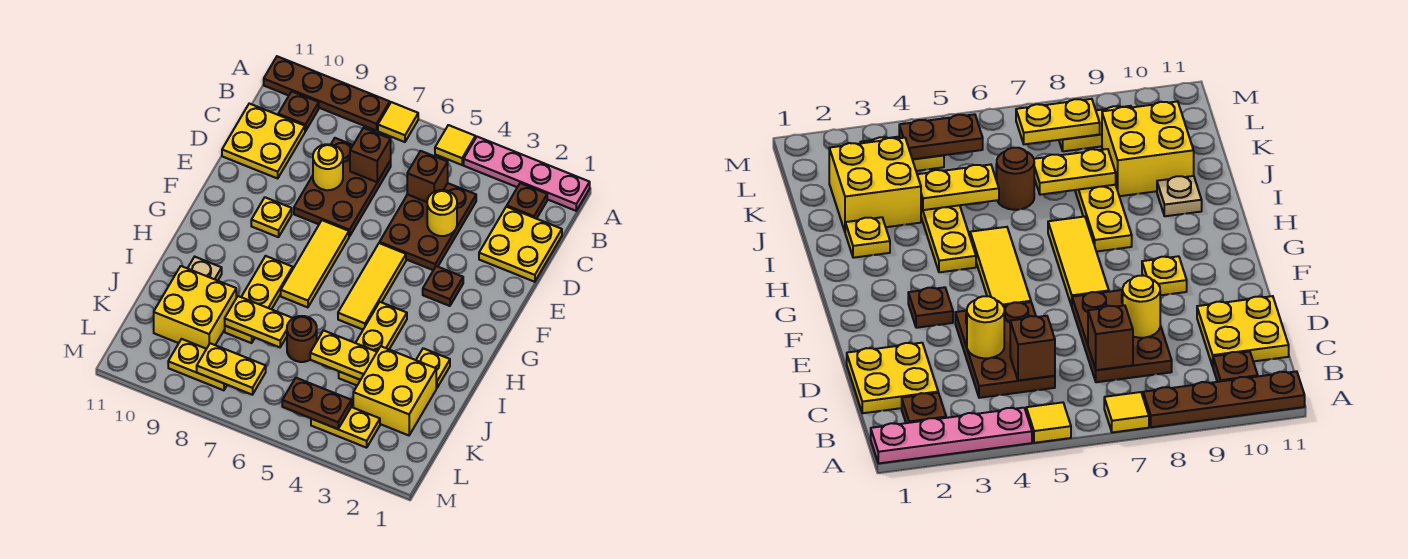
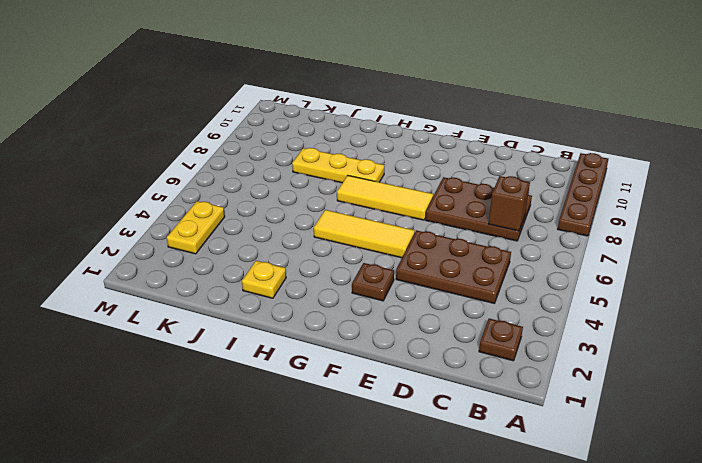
none -> pink 1x4 plate [464,137,590,211]
none -> yellow 1x1 tile [435,125,475,165]
none -> yellow 1x1 tile [378,102,418,142]
none -> brown 1x1 plate [278,91,319,131]

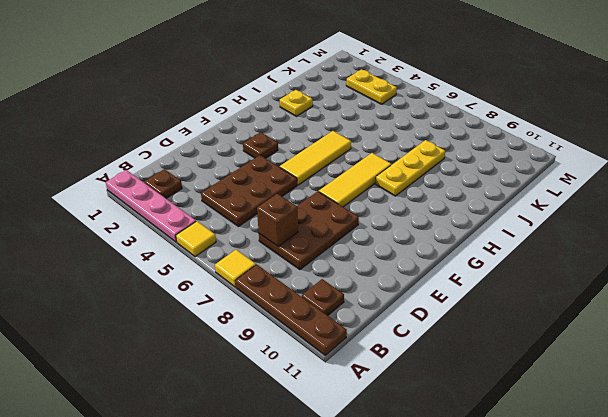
none -> yellow 2x2 plate [479,207,562,282]
none -> yellow 2x2 plate [222,104,305,178]
none -> yellow 1x1 plate [251,197,292,237]
none -> yellow 1x3 plate [339,302,407,385]

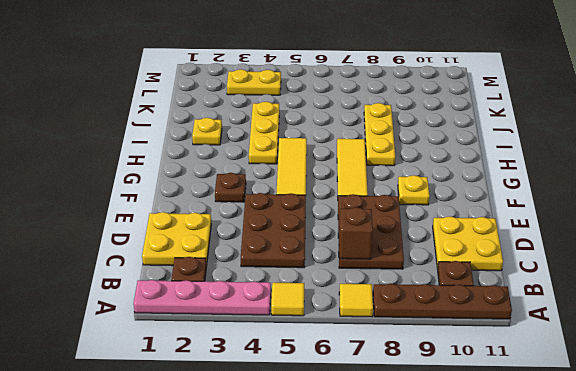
none -> tan 1x1 plate [188,257,222,281]
none -> yellow 2x2 brick [353,346,436,435]
none -> brown 1x1 round brick [287,316,317,362]
none -> yellow 2x2 brick [154,266,236,349]

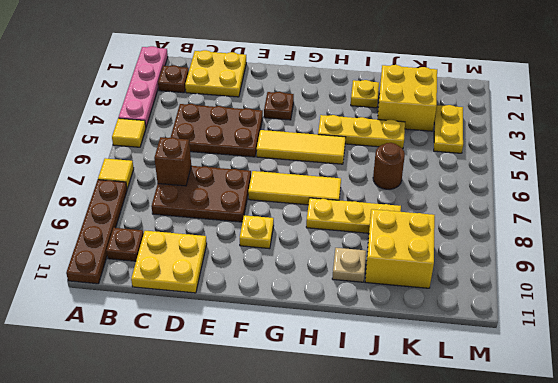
none -> yellow 1x2 plate [168,339,227,390]
none -> brown 1x1 brick [407,151,448,202]
none -> yellow 1x1 round brick [427,190,457,236]
none -> yellow 1x1 round brick [313,144,343,190]

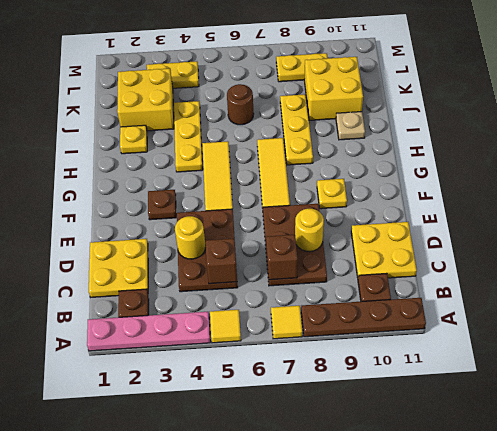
none -> yellow 1x2 plate [310,330,377,380]
none -> yellow 1x2 plate [225,296,293,347]
none -> brown 1x2 plate [282,378,351,429]
none -> yellow 1x2 plate [197,343,266,395]

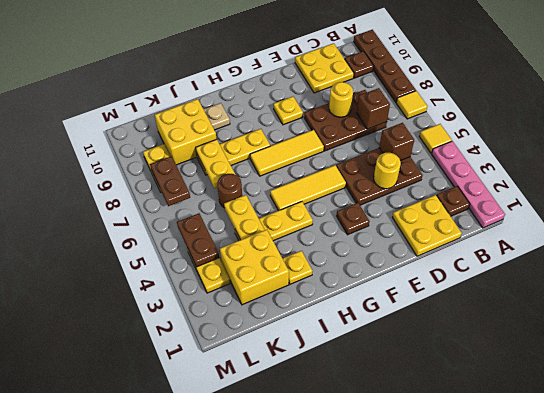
brown 1x2 plate [150,156,190,206] -> yellow 1x2 plate [197,343,266,395]

